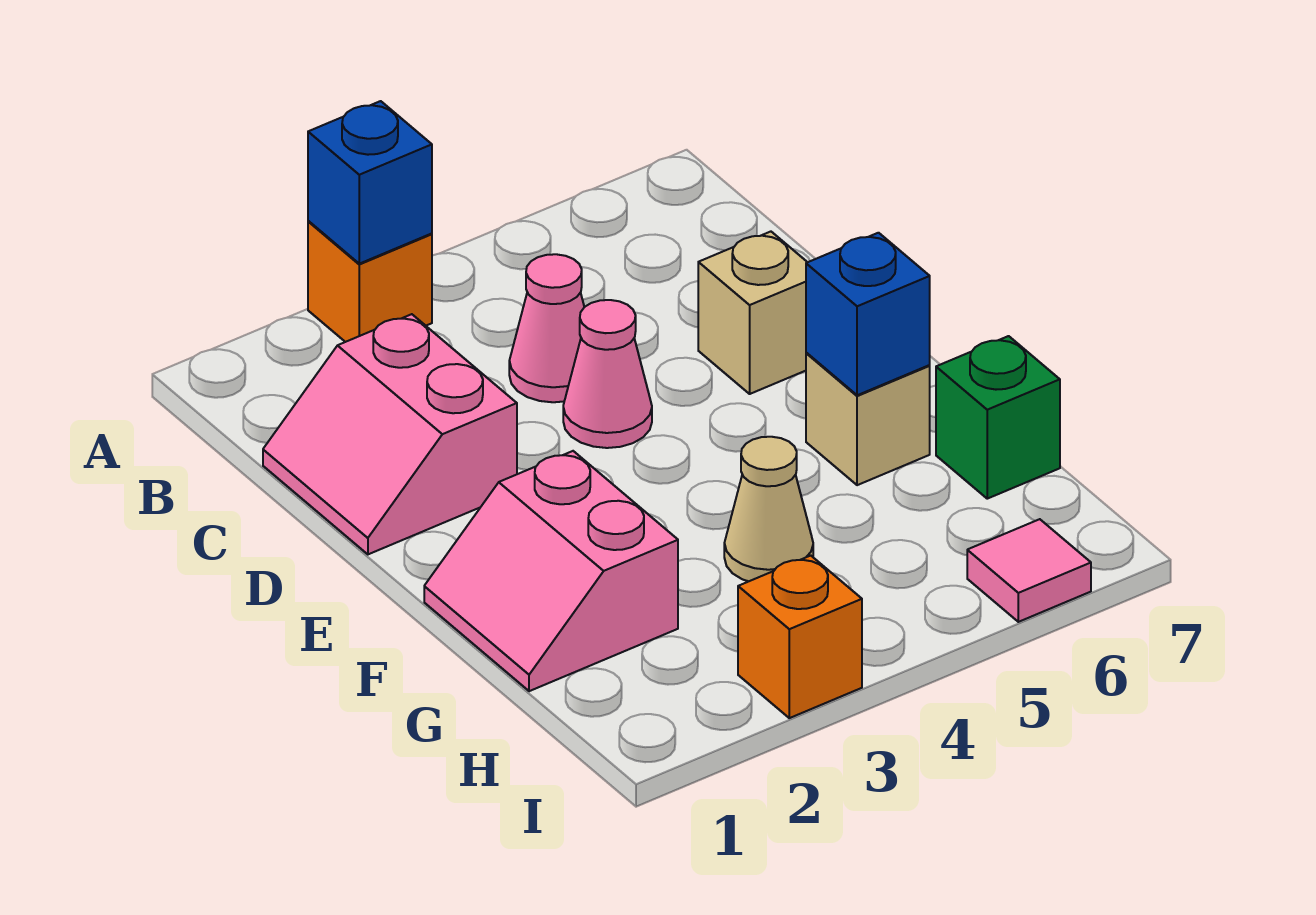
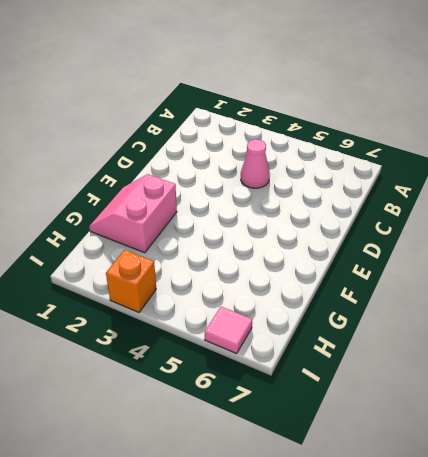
none -> orange 1x1 brick [308,221,432,342]
none -> pink 2x2 slope [263,314,517,554]
none -> pink 1x1 cone [563,300,652,448]

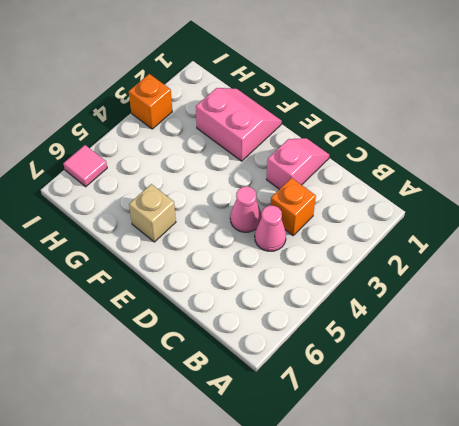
orange 1x1 brick [271,178,316,235] -> orange 1x1 brick moved to [308,221,432,342]
pink 1x2 slope [266,138,329,189] -> pink 2x2 slope [263,314,517,554]
none -> tan 1x1 brick [698,232,807,394]
none -> tan 1x1 cone [724,437,813,581]
none -> green 1x1 brick [936,336,1060,499]

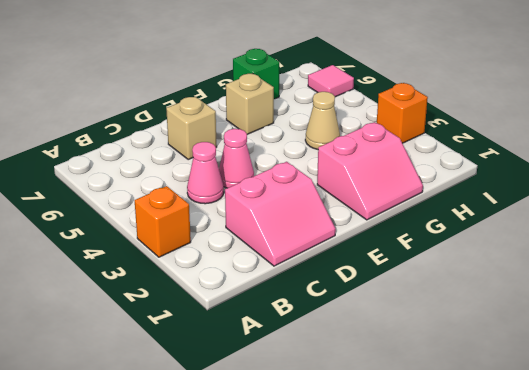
none -> blue 1x1 brick [308,101,432,264]
none -> blue 1x1 brick [806,233,930,395]

